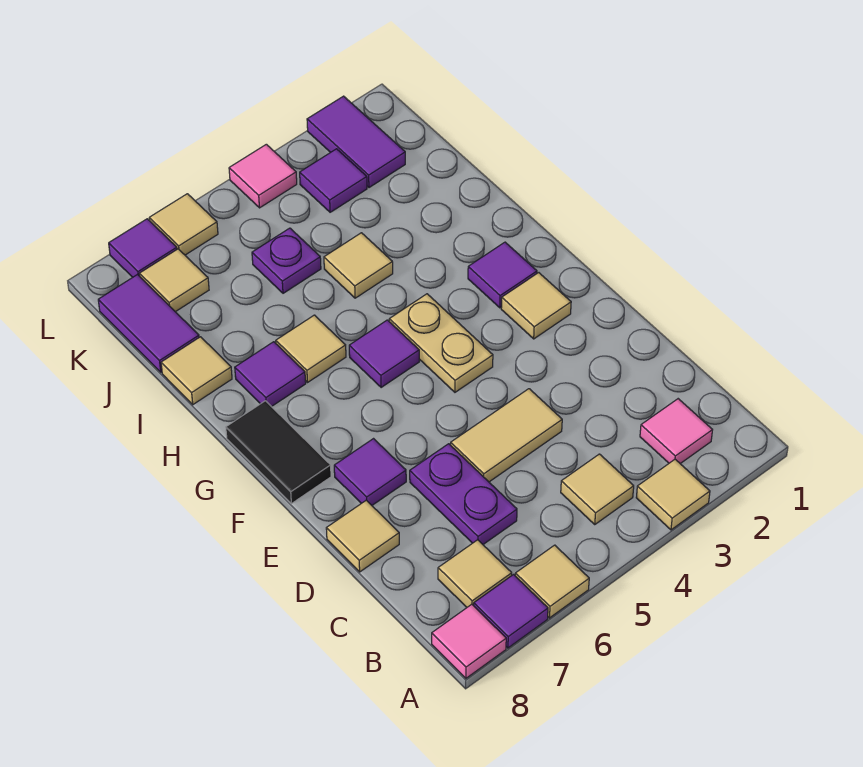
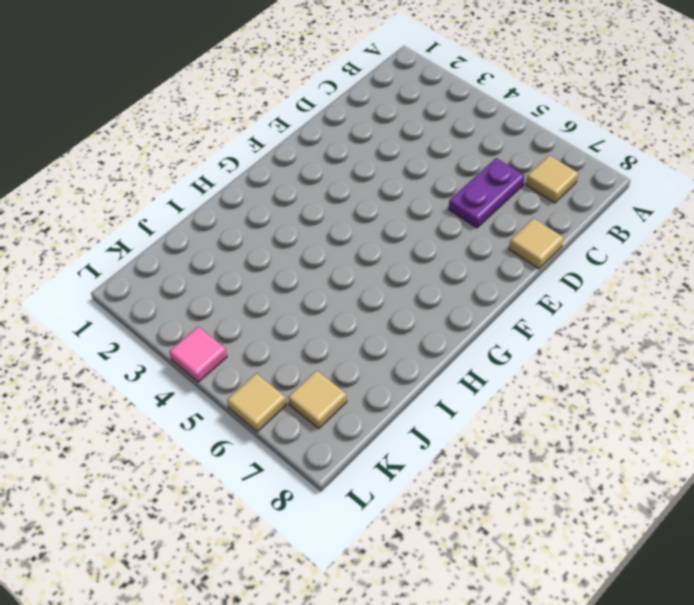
none -> tan 1x1 tile [636,459,710,530]
none -> tan 1x1 tile [515,545,589,618]
none -> purple 1x1 tile [474,575,548,648]

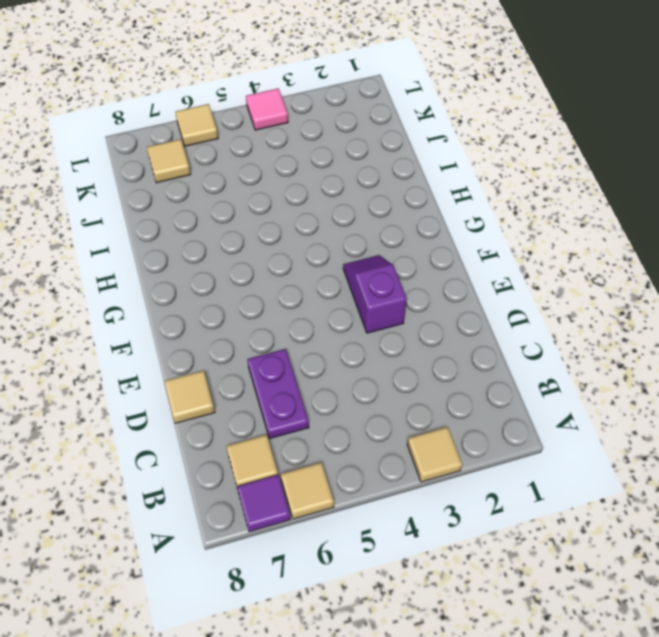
purple 1x2 slope [343,255,407,333] -> none
none -> pink 1x1 tile [432,604,506,678]
none -> pink 1x1 tile [640,399,713,464]
none -> tan 1x1 tile [561,454,634,524]

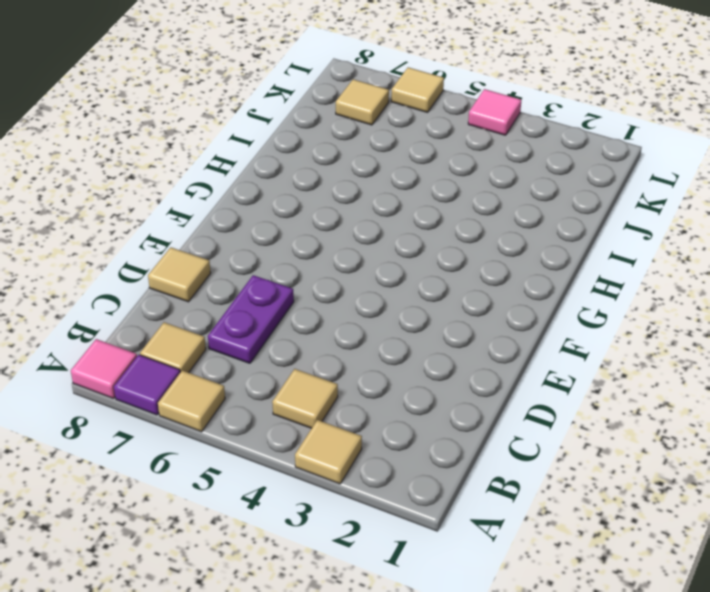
none -> pink 1x1 tile [640,399,713,464]
none -> tan 1x2 tile [451,389,562,482]
none -> purple 1x1 tile [334,439,406,505]

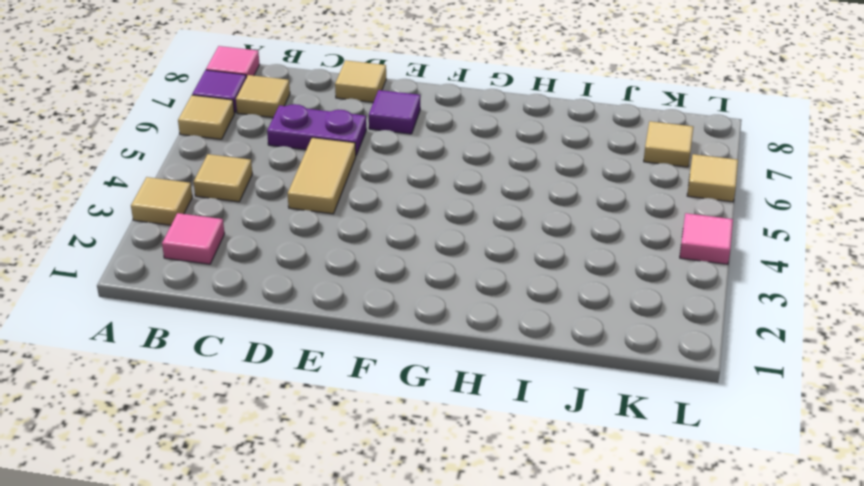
none -> tan 1x1 tile [501,273,571,339]
none -> tan 1x2 plate [389,294,493,392]
none -> black 1x2 tile [226,401,331,504]

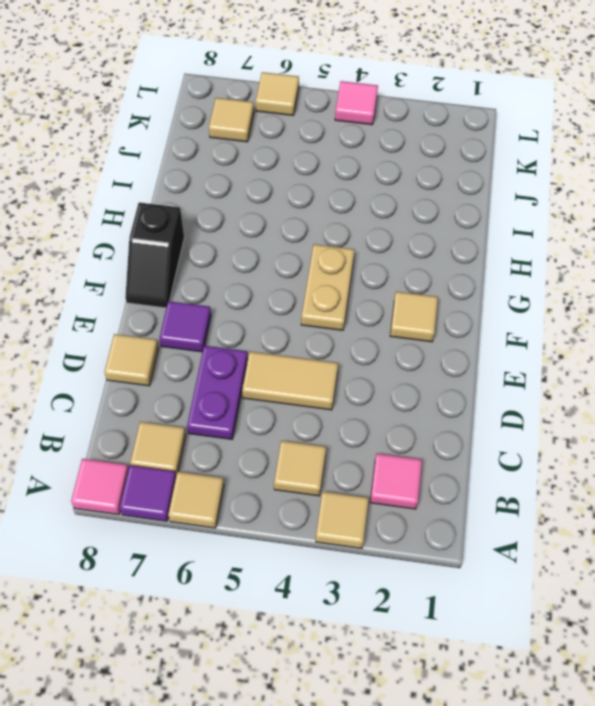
black 1x2 slope [125,202,184,308] -> black 1x2 tile [226,401,331,504]
none -> purple 1x1 tile [468,242,537,308]
none -> purple 1x1 tile [349,320,419,388]
none -> tan 1x1 tile [276,315,346,382]

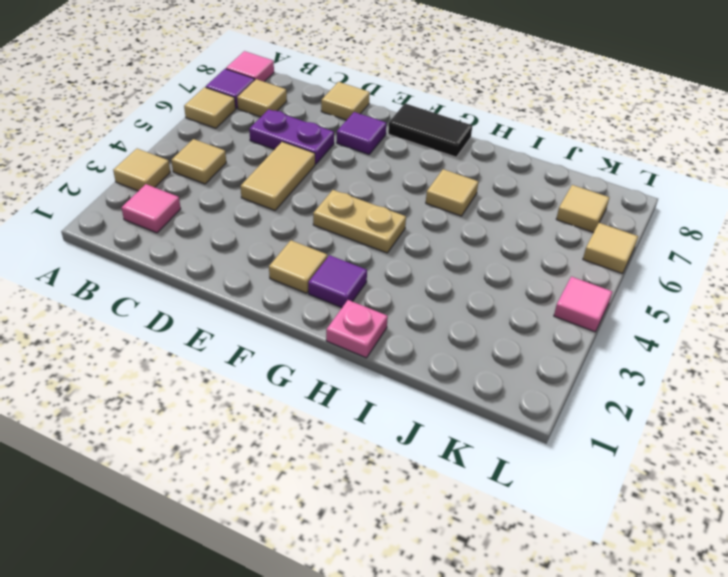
pink 1x1 plate [326,300,388,358] -> none
none -> purple 1x1 tile [349,320,419,388]
none -> purple 1x1 tile [235,342,306,407]
none -> tan 1x1 tile [324,233,393,298]

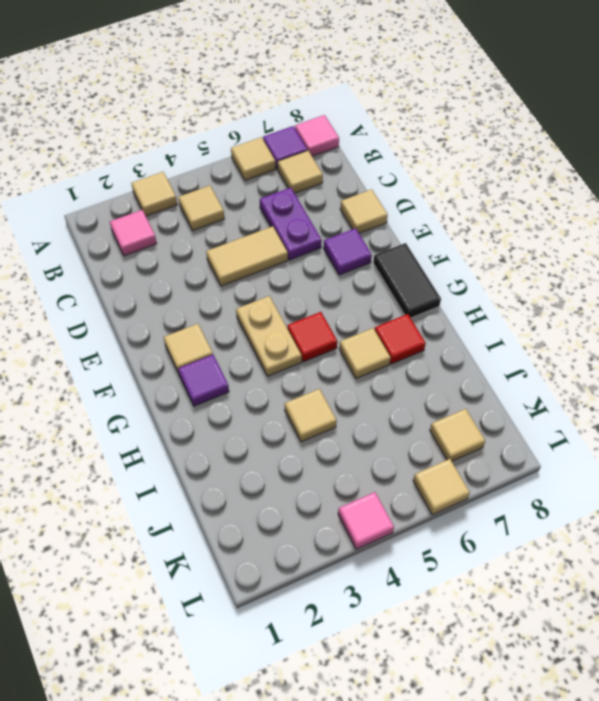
red 1x1 tile [287,312,337,362] -> purple 1x1 tile [349,320,419,388]
red 1x1 tile [375,314,426,364] -> purple 1x1 tile [235,342,306,407]
none -> tan 1x1 tile [161,337,232,405]
none -> purple 1x1 plate [252,228,321,293]
none -> purple 1x2 tile [98,275,199,372]

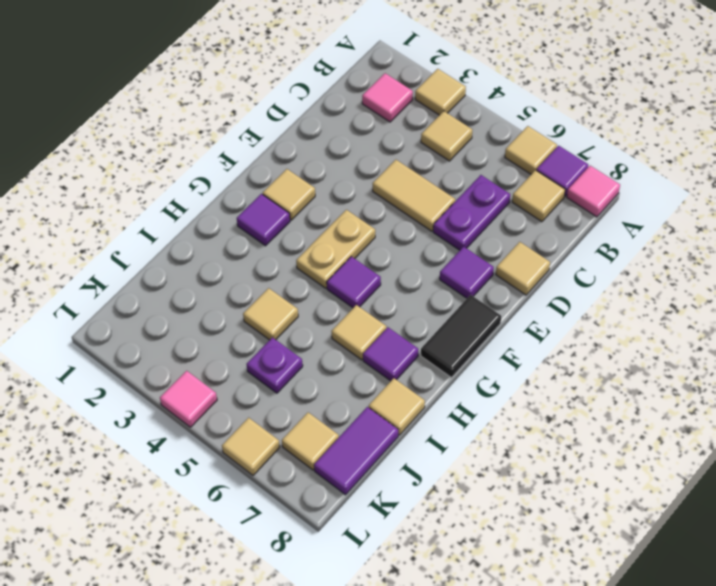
none -> purple 1x2 tile [307,96,405,188]
none -> purple 1x1 tile [300,149,367,212]
none -> purple 1x1 tile [109,219,177,277]

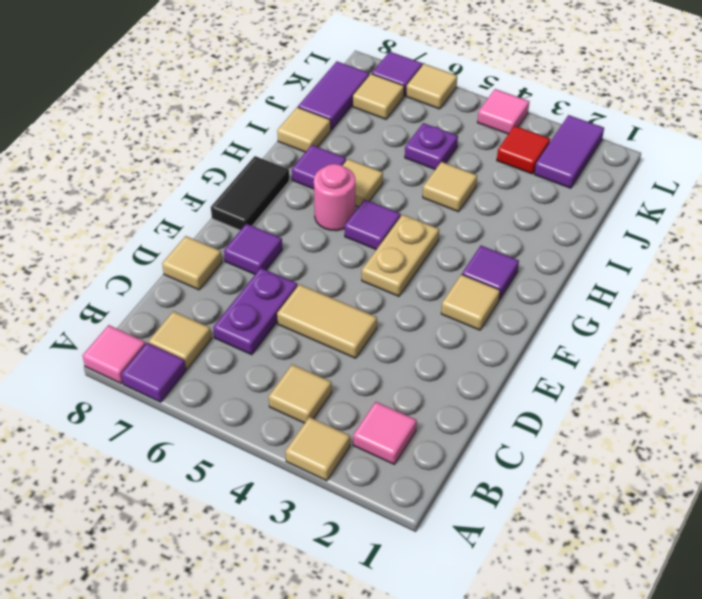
pink 1x1 round brick [314,164,355,231] -> none
red 1x1 tile [497,126,550,174] -> purple 1x1 tile [300,149,367,212]
none -> tan 1x1 tile [515,545,589,618]

